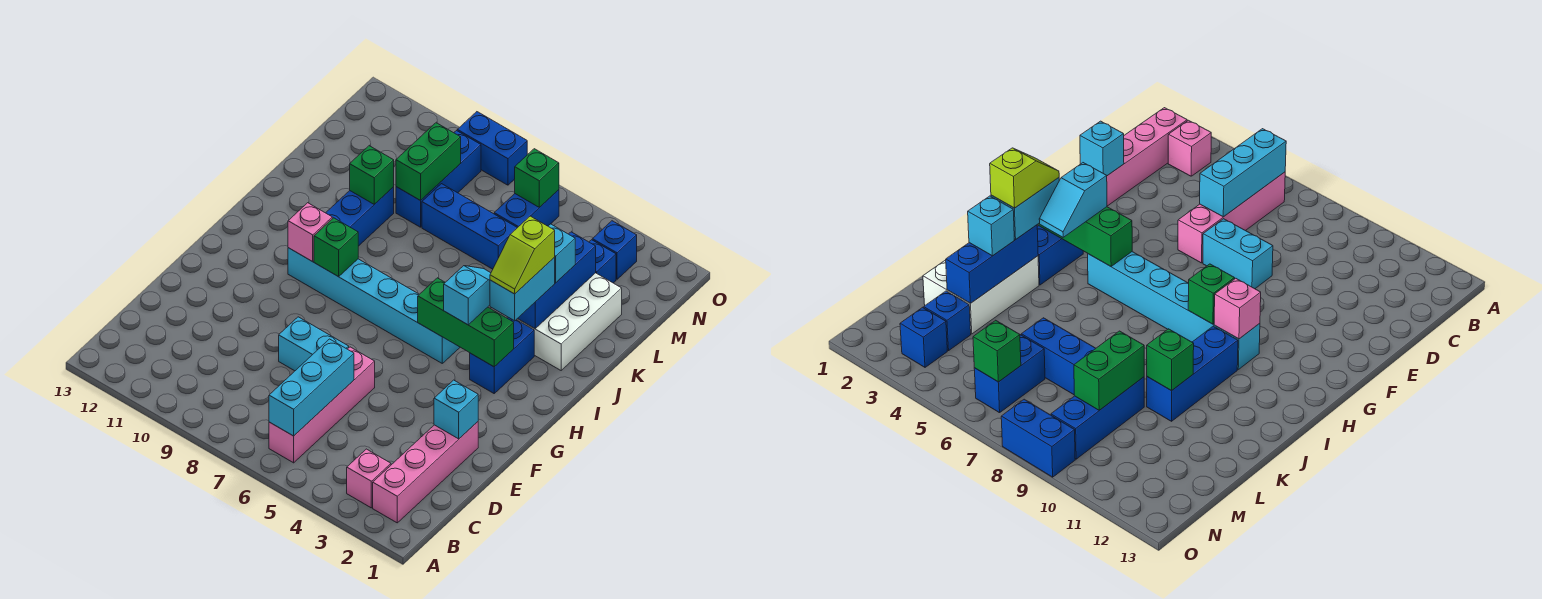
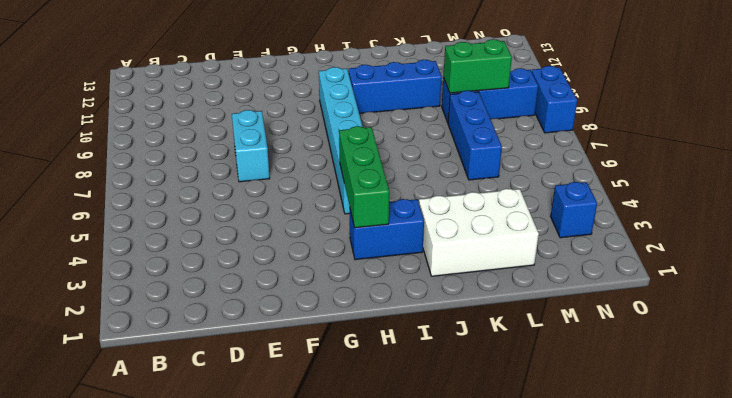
none -> pink 1x4 brick [373,422,478,523]
none -> pink 1x1 brick [347,449,391,508]
none -> pink 1x4 brick [269,347,375,463]

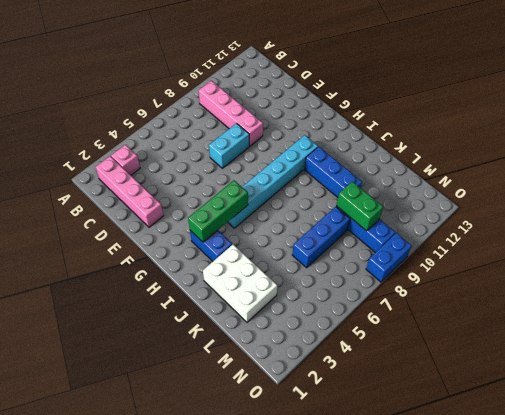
pink 1x4 brick [198,81,263,146] -> pink 1x4 brick moved to [269,347,375,463]
none -> blue 1x1 brick [589,240,616,283]
none -> blue 1x2 brick [494,190,559,228]
none -> blue 1x1 brick [592,221,637,279]

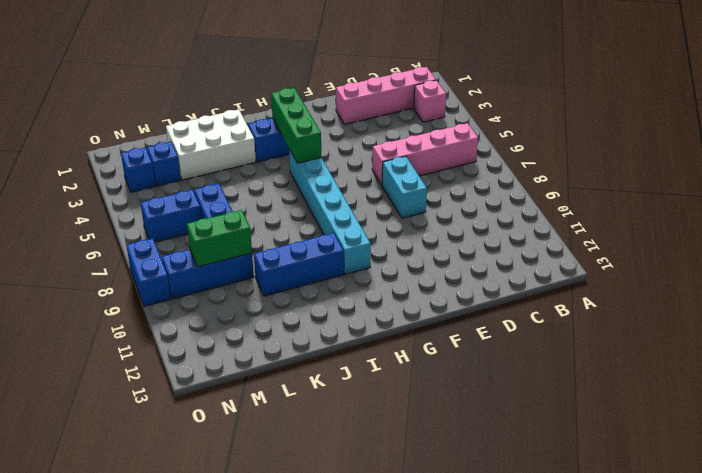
none -> cyan 1x3 brick [269,339,354,436]
none -> cyan 1x1 brick [434,380,478,439]
none -> green 1x1 brick [314,218,358,277]

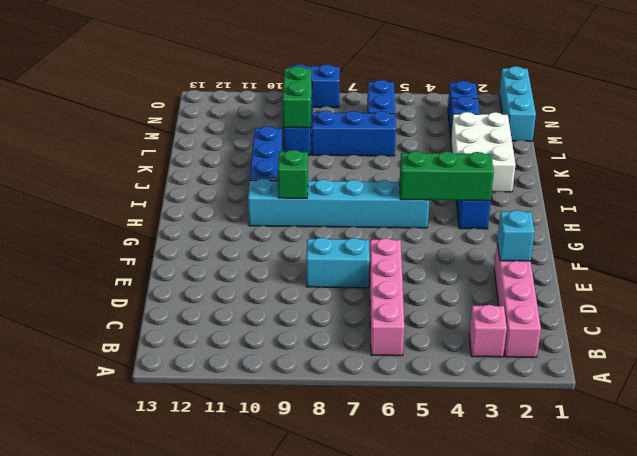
cyan 1x3 brick [499,66,536,141] -> cyan 1x3 brick moved to [269,339,354,436]
none -> pink 1x1 brick [288,203,332,262]
none -> blue 1x3 brick [518,232,596,329]
none -> green 1x1 brick [350,146,394,204]

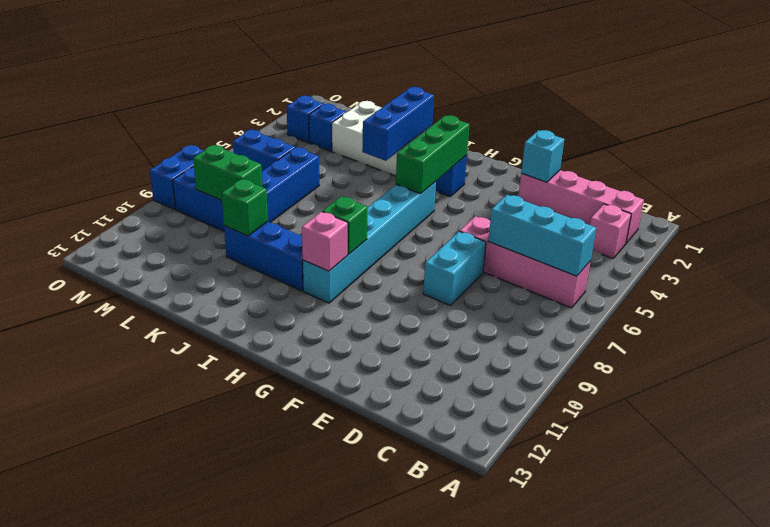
blue 1x3 brick [362,87,434,161] -> blue 1x3 brick turned to [518,232,596,329]
none -> green 1x1 brick [515,149,559,208]
none -> cyan 1x2 slope [444,266,491,325]
none -> cyan 1x2 brick [490,257,555,321]

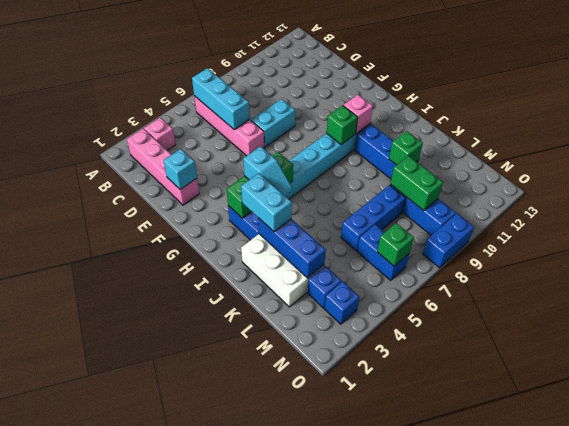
none -> cyan 1x1 brick [548,224,575,283]
none -> lime 1x2 slope [490,216,555,294]

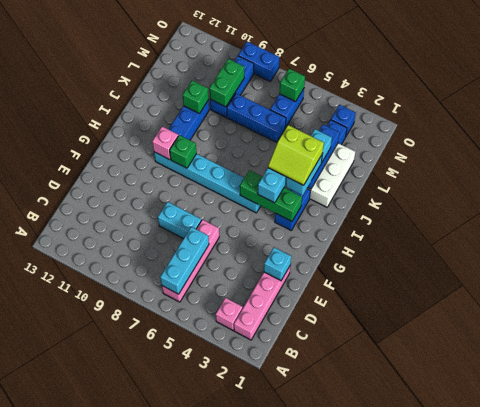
lime 2x2 slope [268,125,324,185] -> lime 1x2 slope [490,216,555,294]

